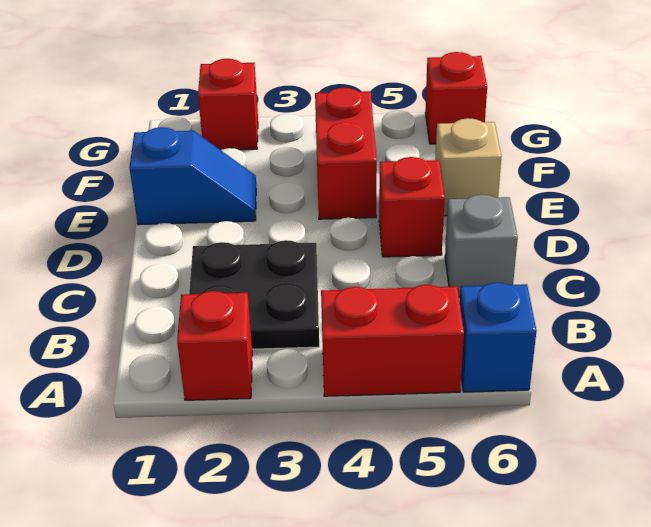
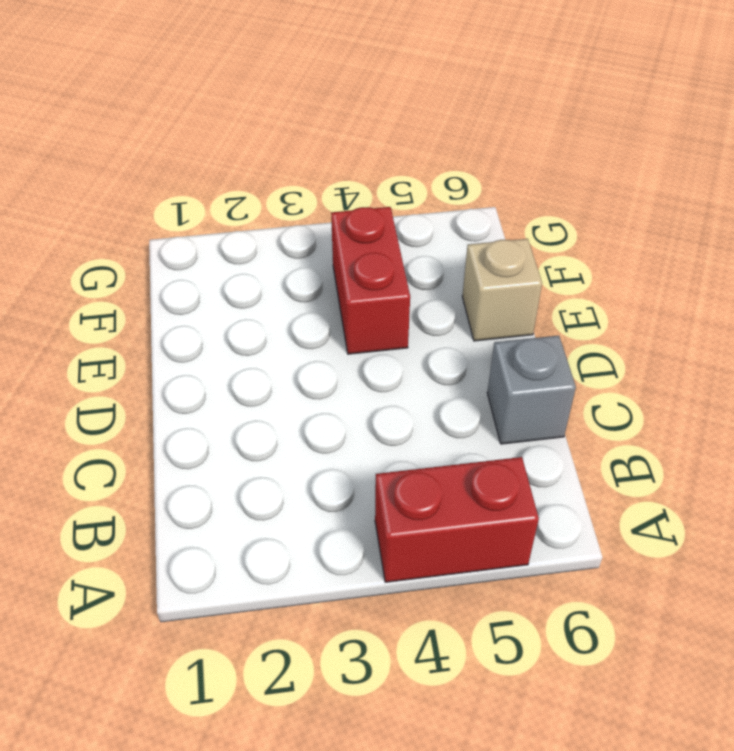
none -> red 1x1 brick [177,291,252,400]
none -> blue 1x1 brick [460,283,536,392]

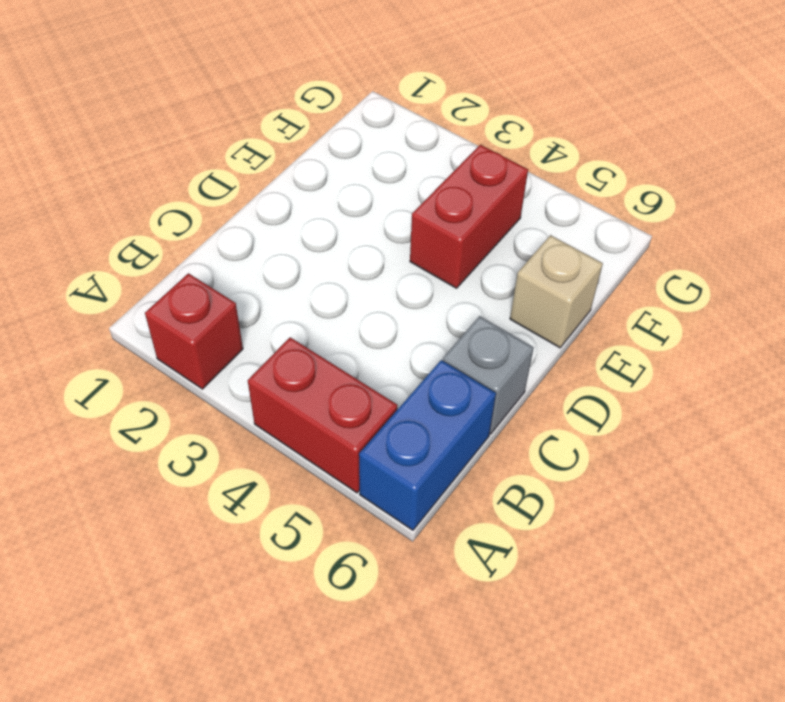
blue 1x2 brick [359,360,496,530] -> blue 1x1 brick [460,283,536,392]
none -> black 2x2 plate [189,240,319,349]
none -> red 1x1 brick [379,157,445,257]

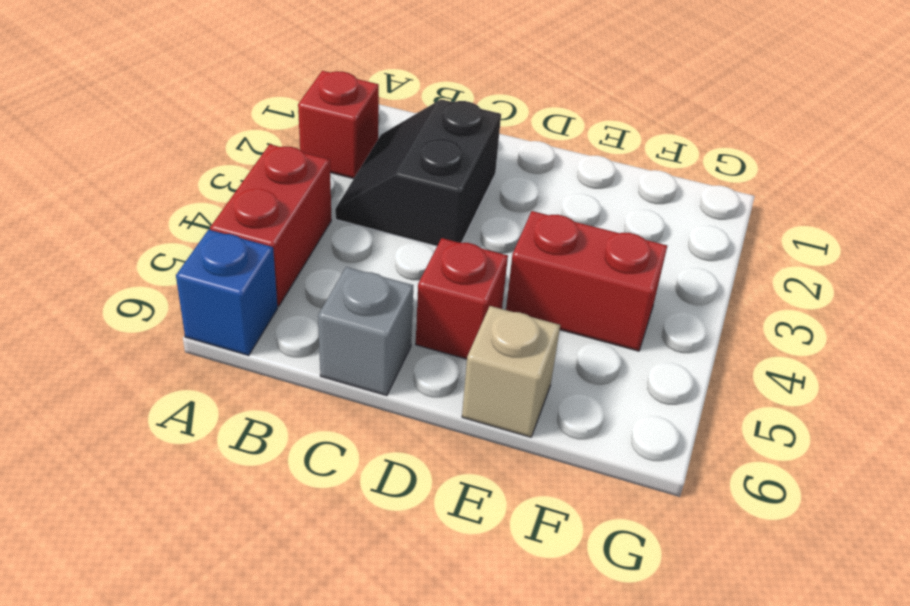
black 2x2 slope [335,99,501,246] -> black 2x2 plate [189,240,319,349]
none -> blue 1x2 slope [130,127,256,225]
none -> red 1x1 brick [198,59,258,150]

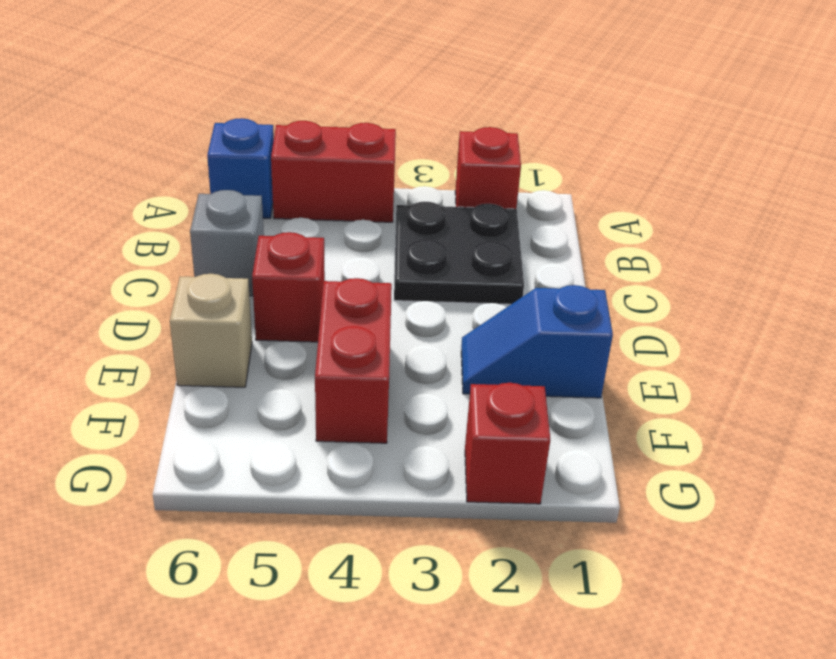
none -> red 1x1 brick [425,52,487,144]

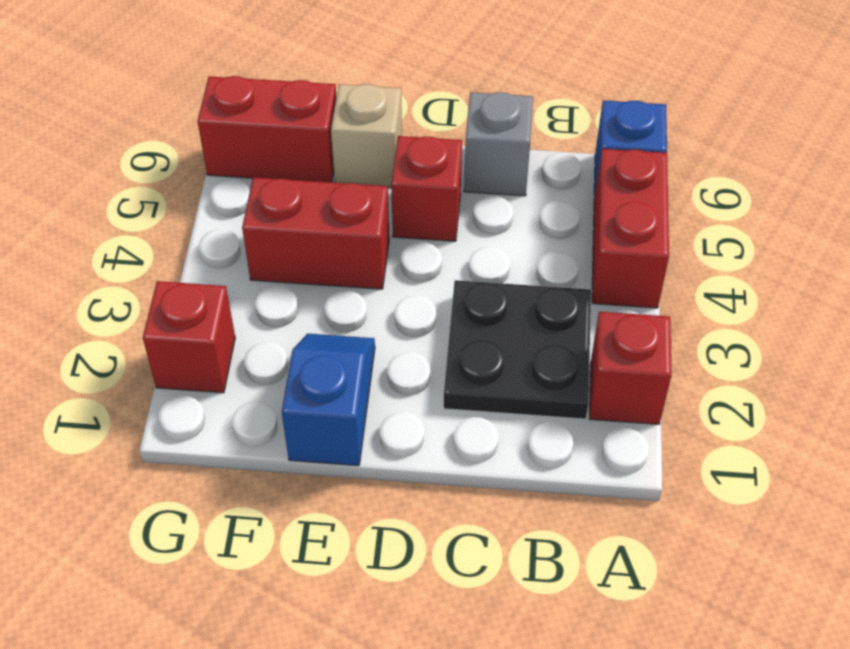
red 1x2 brick [197,76,337,182] -> red 1x1 brick [425,52,487,144]

